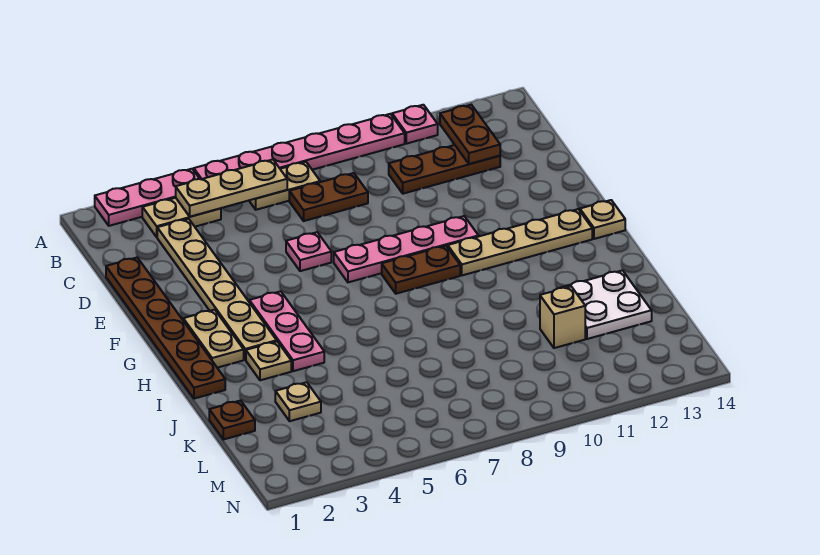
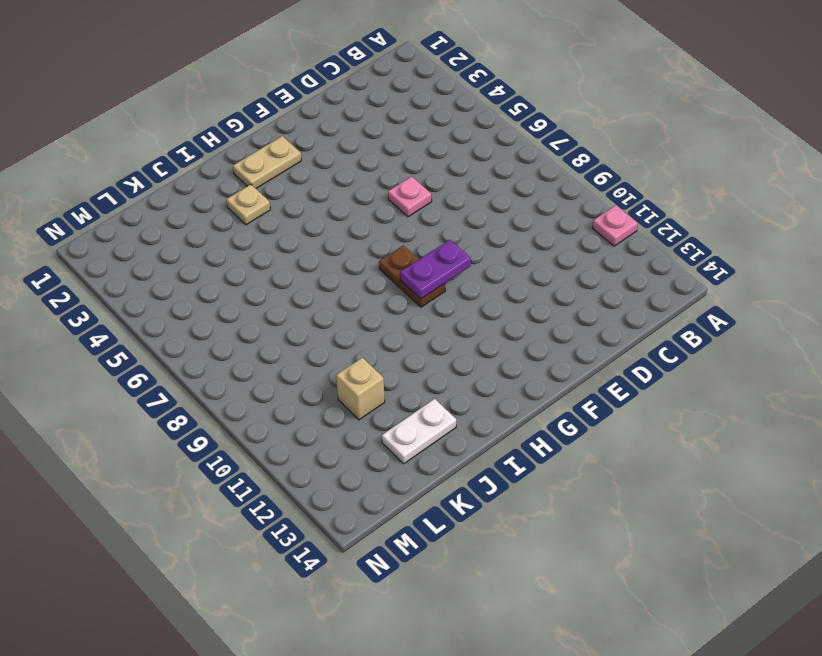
purple 1x2 plate [400,240,471,299] -> none
white 1x2 plate [382,399,456,464] -> white 2x2 plate [561,270,652,339]
none -> pink 1x3 plate [95,169,199,226]
none -> pink 1x6 plate [194,114,405,179]
none -> tan 1x2 plate [142,198,221,237]

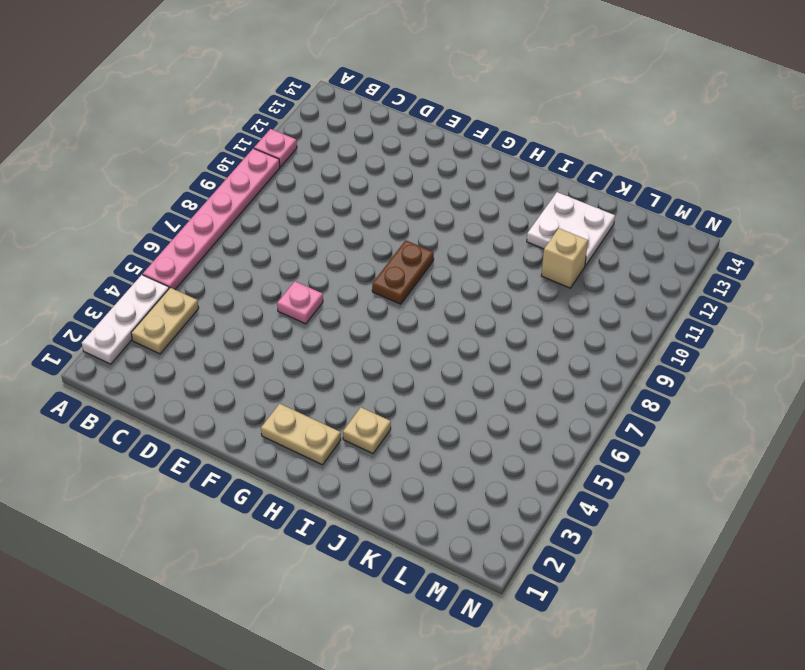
white 1x3 plate [82,275,169,364] -> pink 1x3 plate [95,169,199,226]
none -> tan 1x2 plate [249,162,320,210]
none -> tan 1x6 plate [157,219,277,360]
none -> brown 1x2 plate [289,173,368,221]

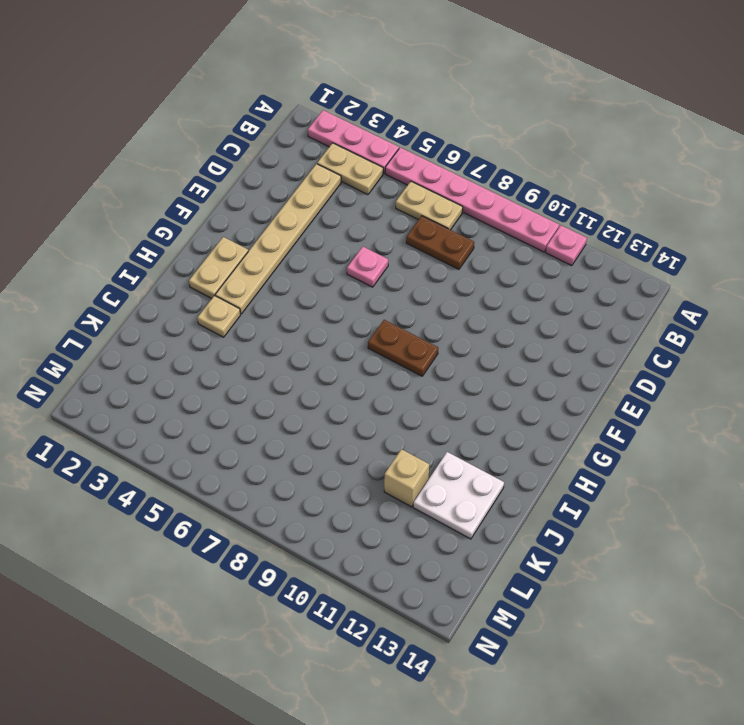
none -> brown 1x3 plate [389,145,500,194]
none -> brown 1x6 plate [106,258,225,399]
none -> pink 1x4 plate [334,216,478,282]

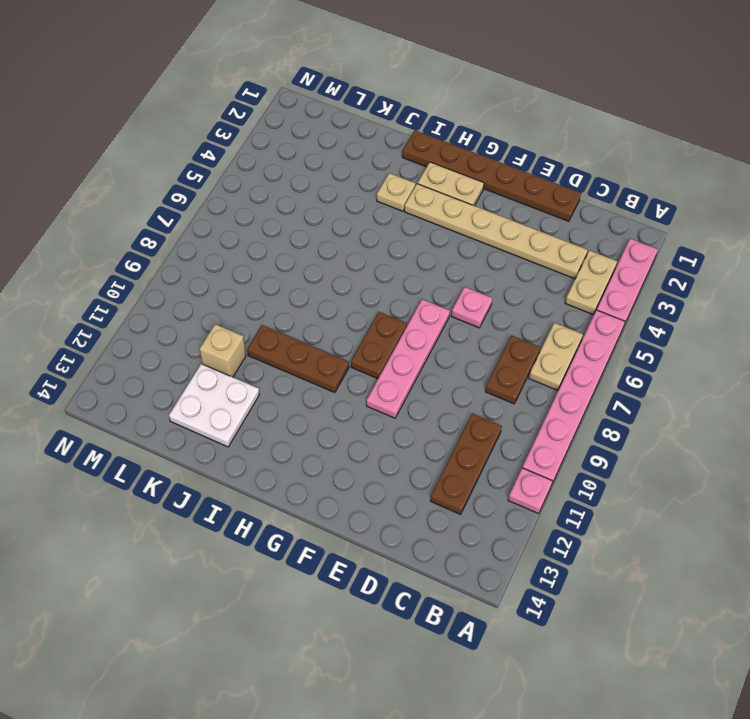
brown 1x3 plate [247,325,349,393] -> none
none -> pink 1x3 plate [249,291,324,371]
none -> tan 1x4 plate [448,209,592,275]
none -> tan 1x1 plate [580,200,625,239]

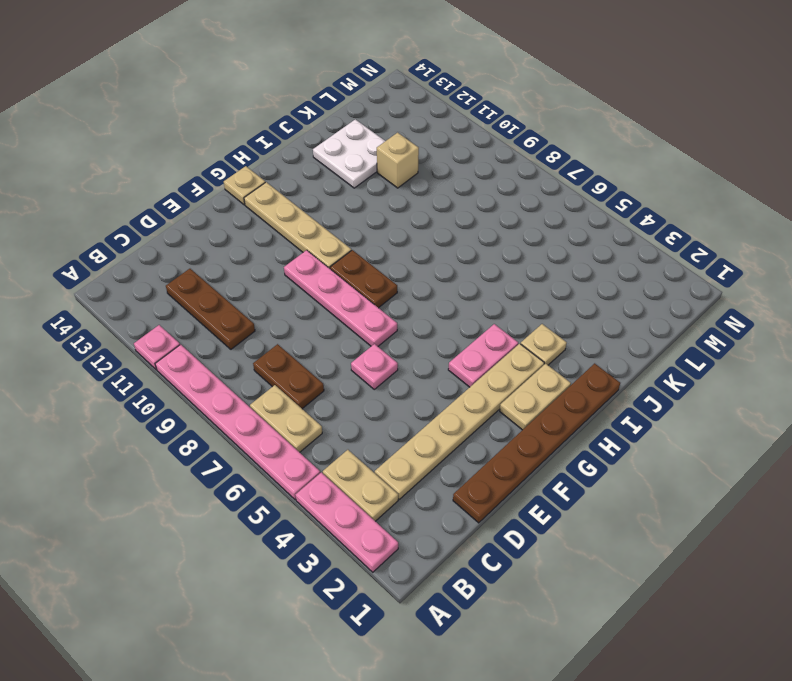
pink 1x2 plate [448,324,518,387] -> pink 1x3 plate [249,291,324,371]
none -> brown 1x1 plate [209,401,255,440]
none -> tan 1x1 plate [275,382,321,421]
none -> tan 1x3 plate [176,160,287,217]

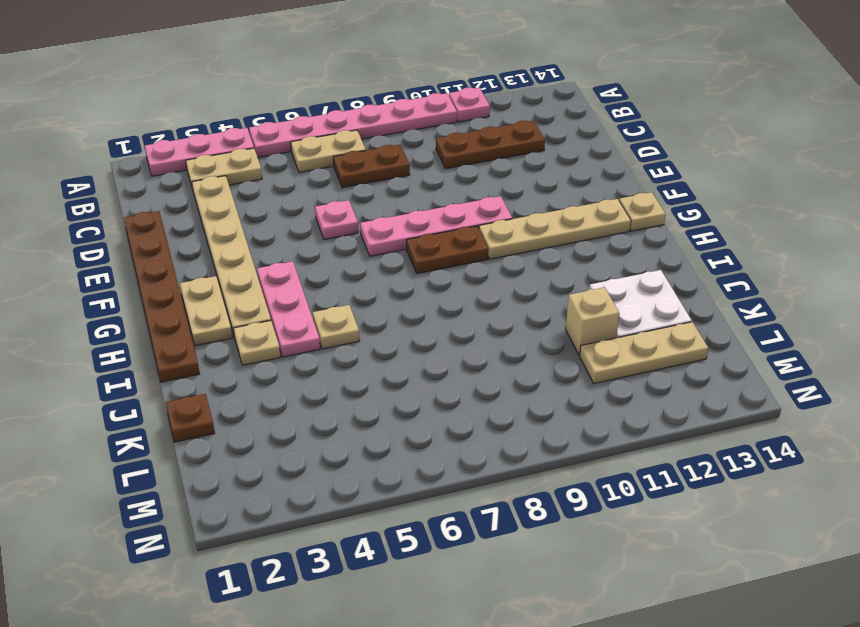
tan 1x1 plate [313,305,359,349] -> tan 1x1 plate moved to [275,382,321,421]
tan 1x3 plate [580,322,708,384] -> tan 1x3 plate moved to [176,160,287,217]
none -> brown 1x2 plate [440,105,500,164]

